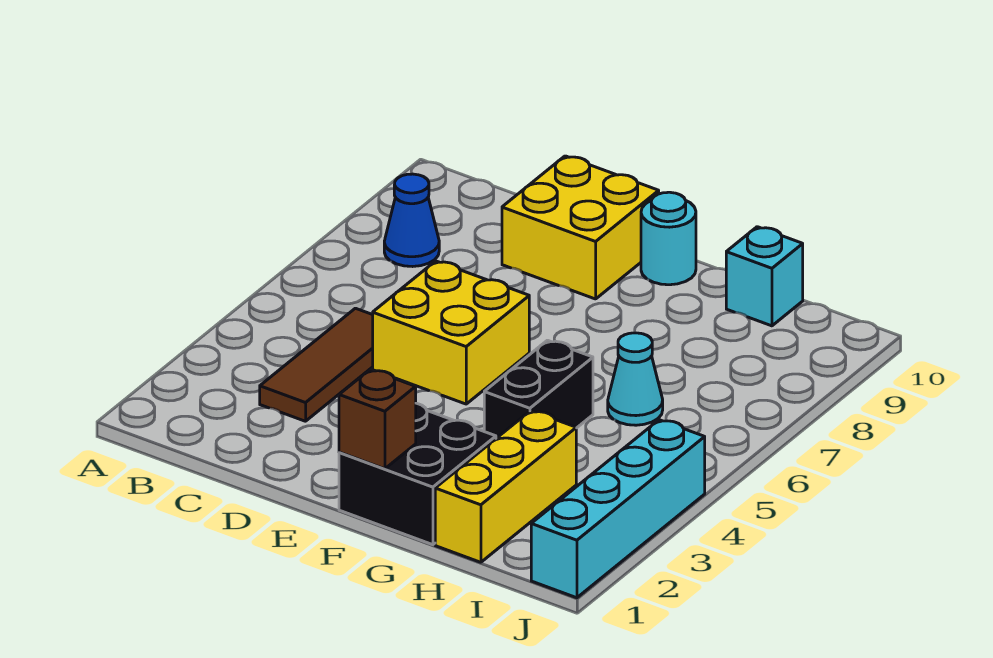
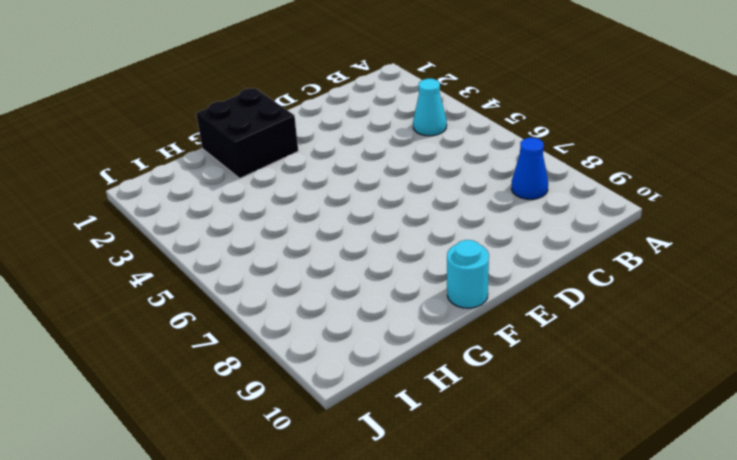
cyan 1x1 cone [413,79,447,136] -> cyan 1x1 cone moved to [608,333,663,425]
none -> brown 1x3 tile [260,308,373,421]
none -> yellow 2x2 brick [373,261,529,404]
none -> yellow 2x2 brick [502,156,659,299]

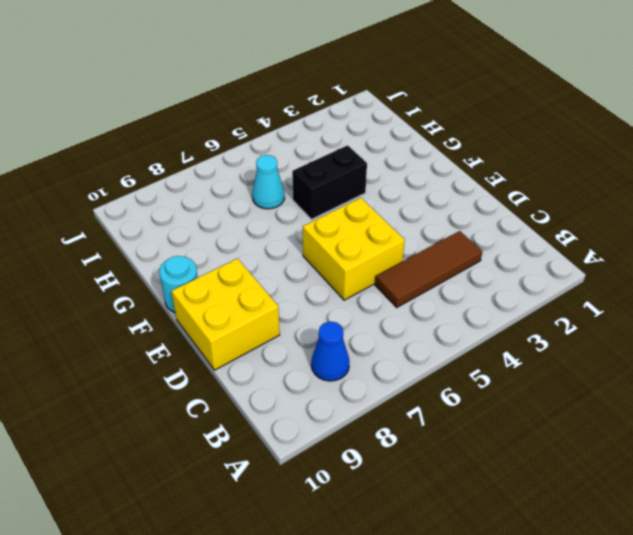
none -> black 2x2 brick [339,403,496,545]
none -> yellow 1x3 brick [435,411,576,562]
none -> cyan 1x1 brick [726,227,803,326]

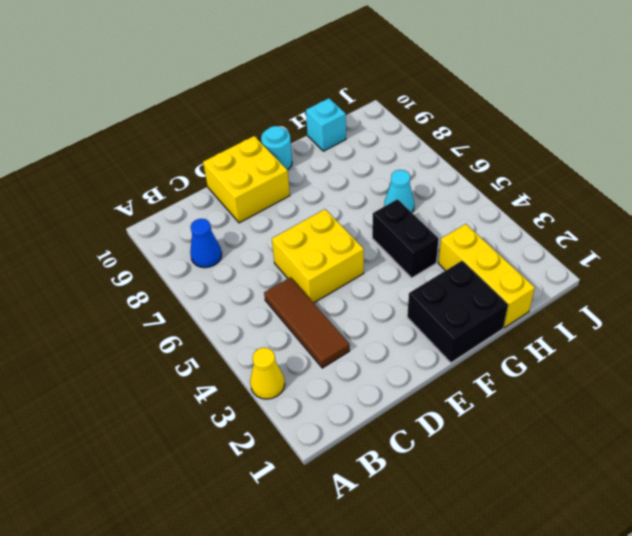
yellow 1x1 cone [250,348,285,399] -> none
none -> cyan 1x4 brick [531,420,705,598]
none -> brown 1x1 brick [339,370,416,469]

